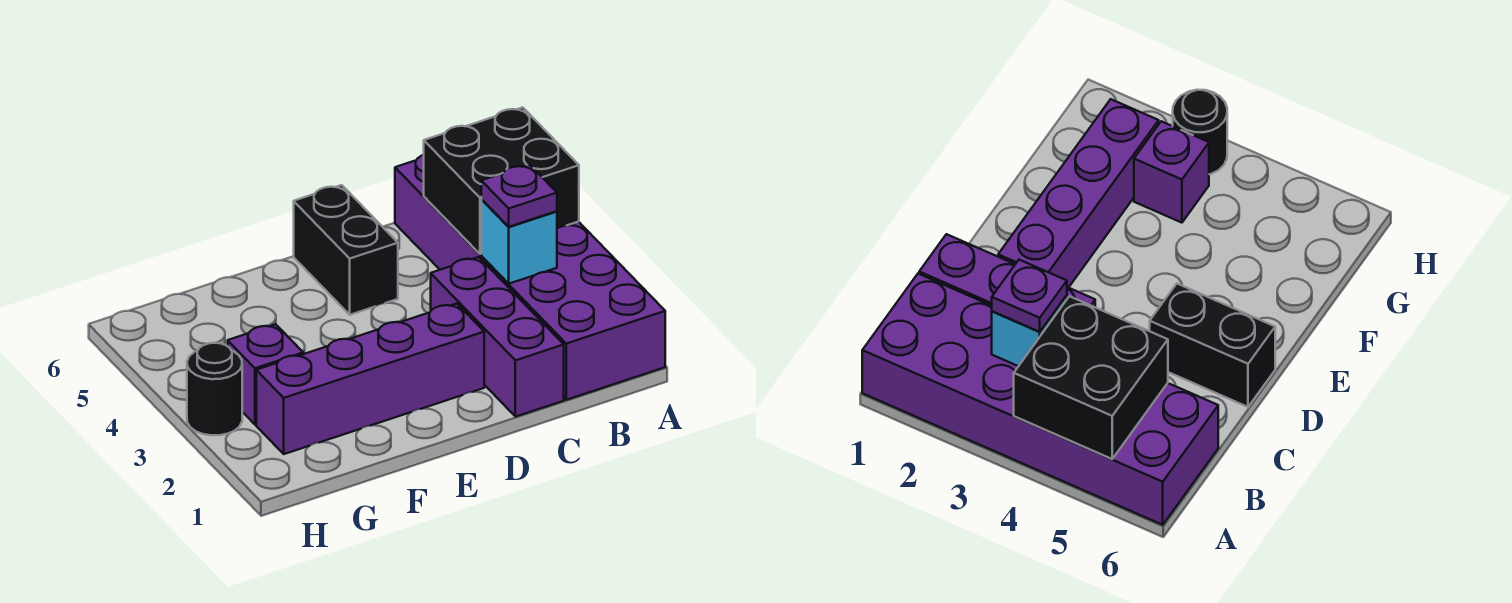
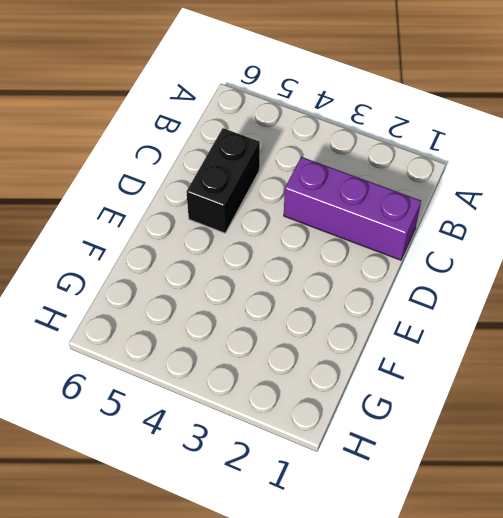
black 1x2 brick [187,128,260,233] -> black 1x2 brick turned to [294,185,398,315]
none -> purple 2x6 brick [395,155,665,400]
none -> purple 1x4 brick [256,304,484,454]

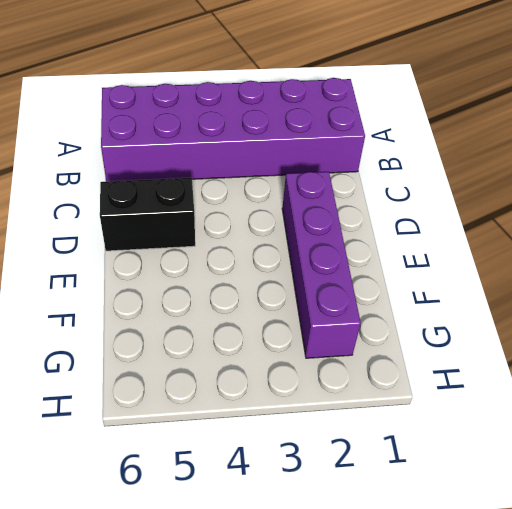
none -> purple 1x3 brick [431,257,564,417]
none -> purple 1x1 brick [228,324,303,424]

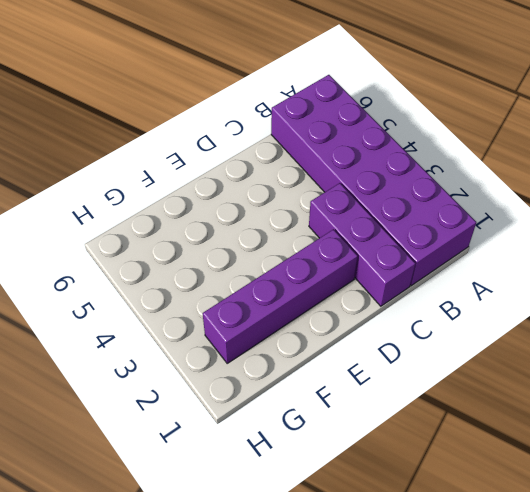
none -> black 1x2 brick [294,185,398,315]
none -> purple 1x1 brick [228,324,303,424]

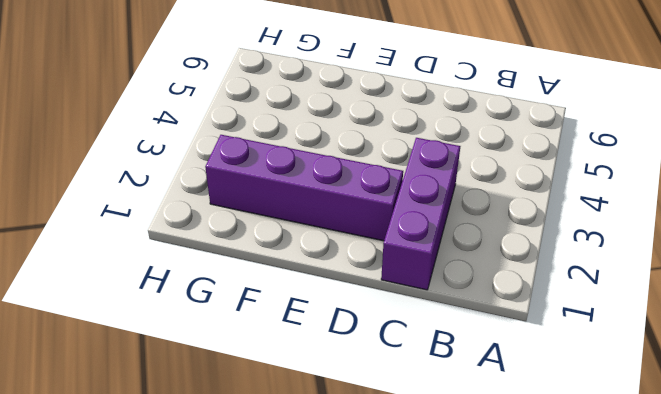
none -> purple 2x6 brick [395,155,665,400]
none -> black 1x2 brick [294,185,398,315]

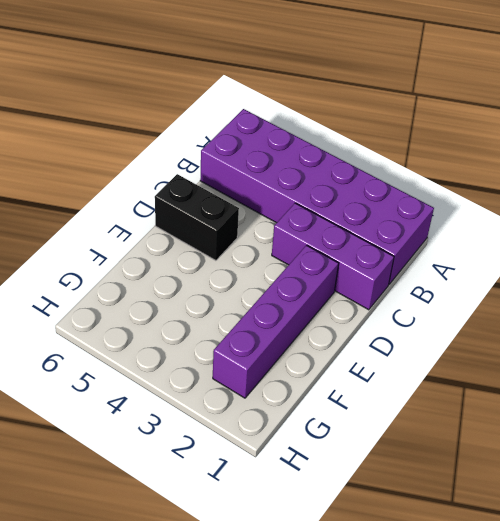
none -> purple 1x1 brick [228,324,303,424]
none -> black 1x1 round brick [187,343,242,435]

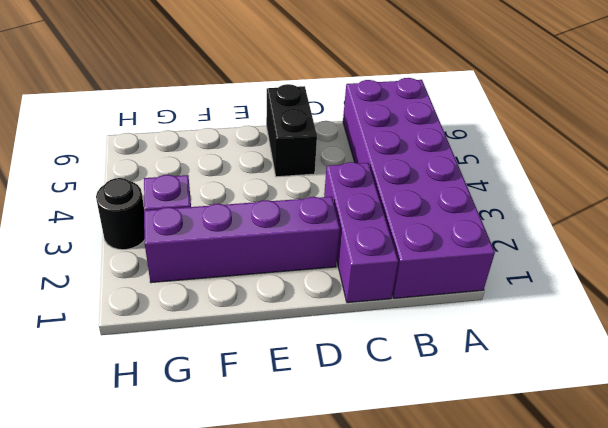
none -> black 2x2 brick [424,107,579,254]
none -> cyan 1x1 brick [481,200,557,284]

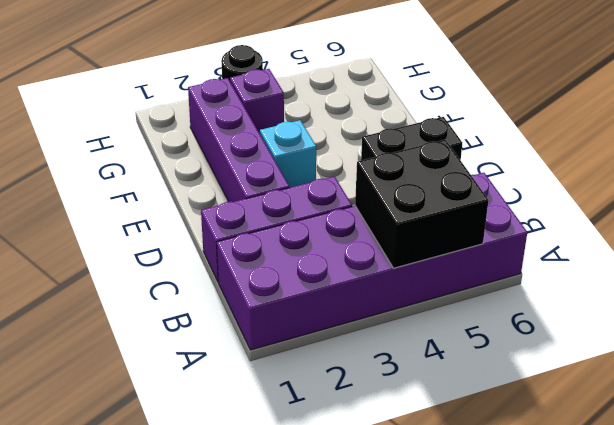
cyan 1x1 brick [260,120,316,188] -> cyan 1x1 brick moved to [481,200,557,284]
none -> purple 1x1 plate [481,165,557,227]

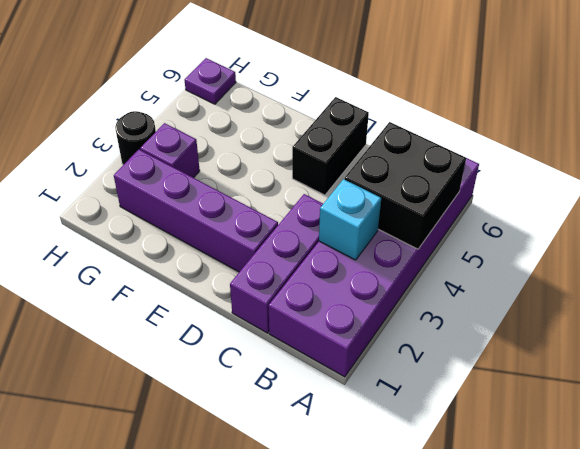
purple 1x1 plate [185,58,236,104] -> purple 1x1 plate moved to [481,165,557,227]

